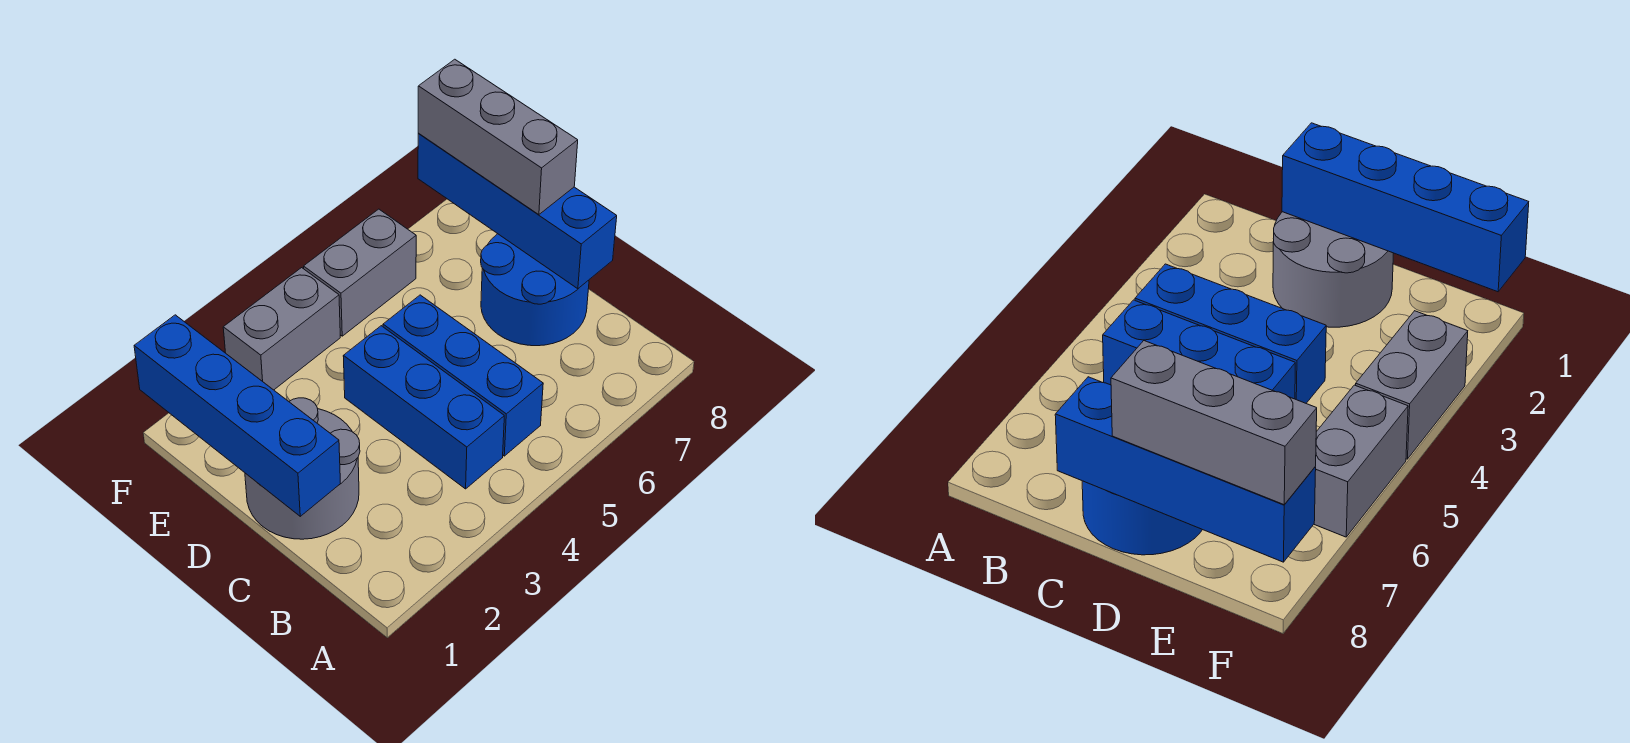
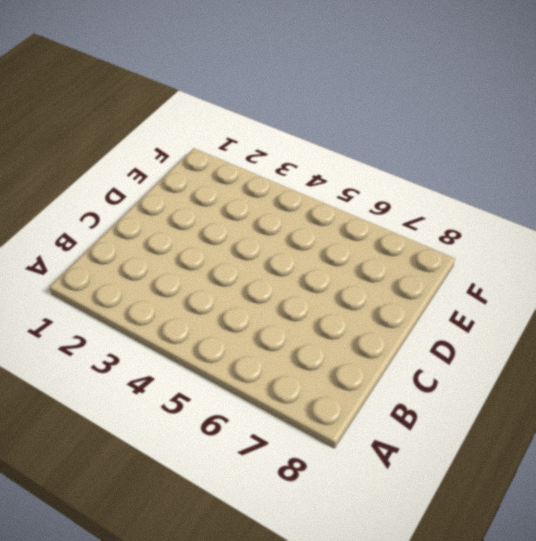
none -> blue 1x3 brick [343,326,504,489]
none -> blue 1x3 brick [383,295,543,456]

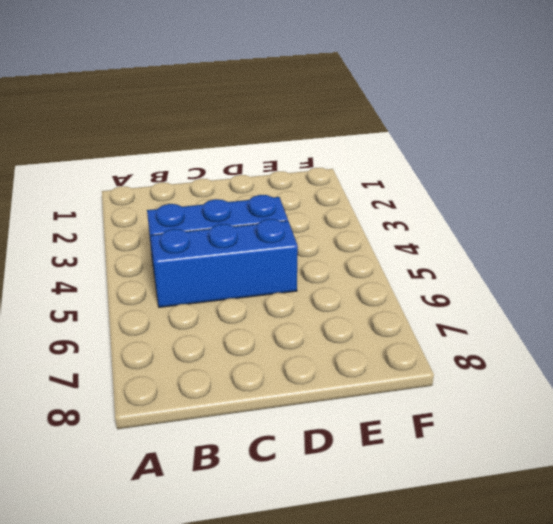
none -> grey 2x2 round brick [245,398,360,539]
none -> blue 2x2 round brick [481,234,589,346]

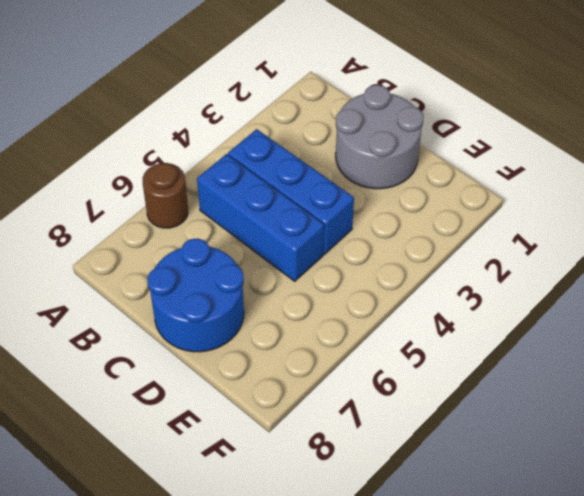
brown 1x1 round brick [143,163,188,228] -> none
none -> grey 1x2 brick [223,268,340,390]
none -> grey 1x2 brick [304,209,416,336]

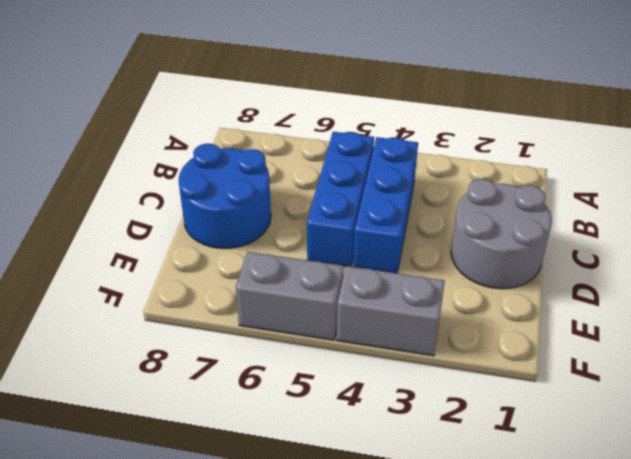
none -> blue 1x4 brick [134,315,341,516]
none -> blue 1x4 brick [418,133,617,289]

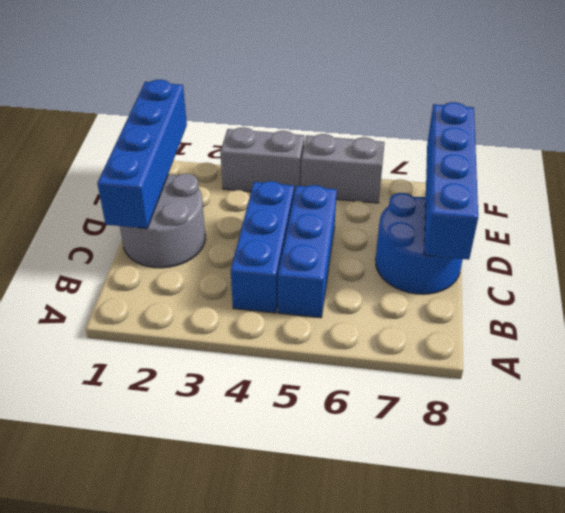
none -> grey 1x3 brick [418,59,578,215]

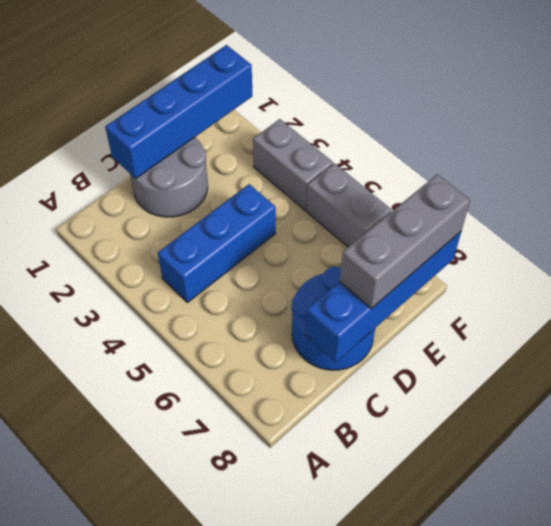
none -> blue 1x3 brick [383,295,543,456]

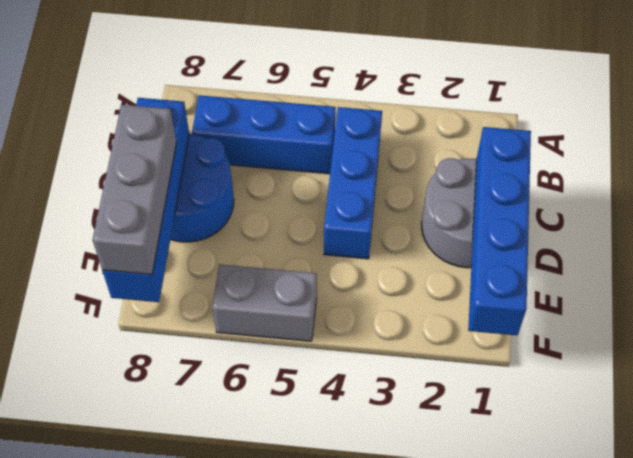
blue 1x3 brick [192,95,336,174] -> blue 1x3 brick turned to [383,295,543,456]
none -> grey 1x2 brick [223,268,340,390]

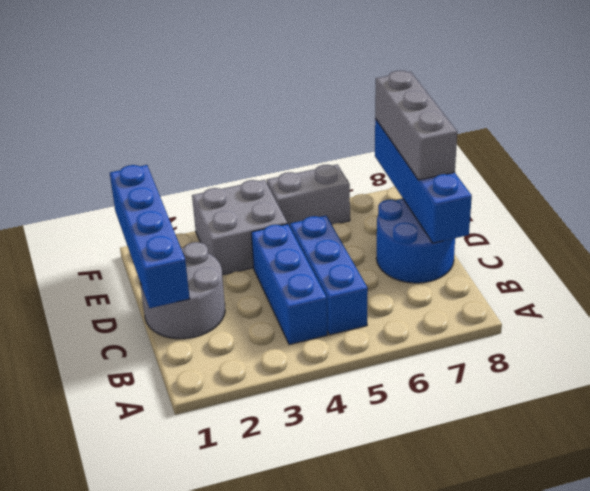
grey 2x2 brick [192,180,288,275] -> grey 1x2 brick [223,268,340,390]

